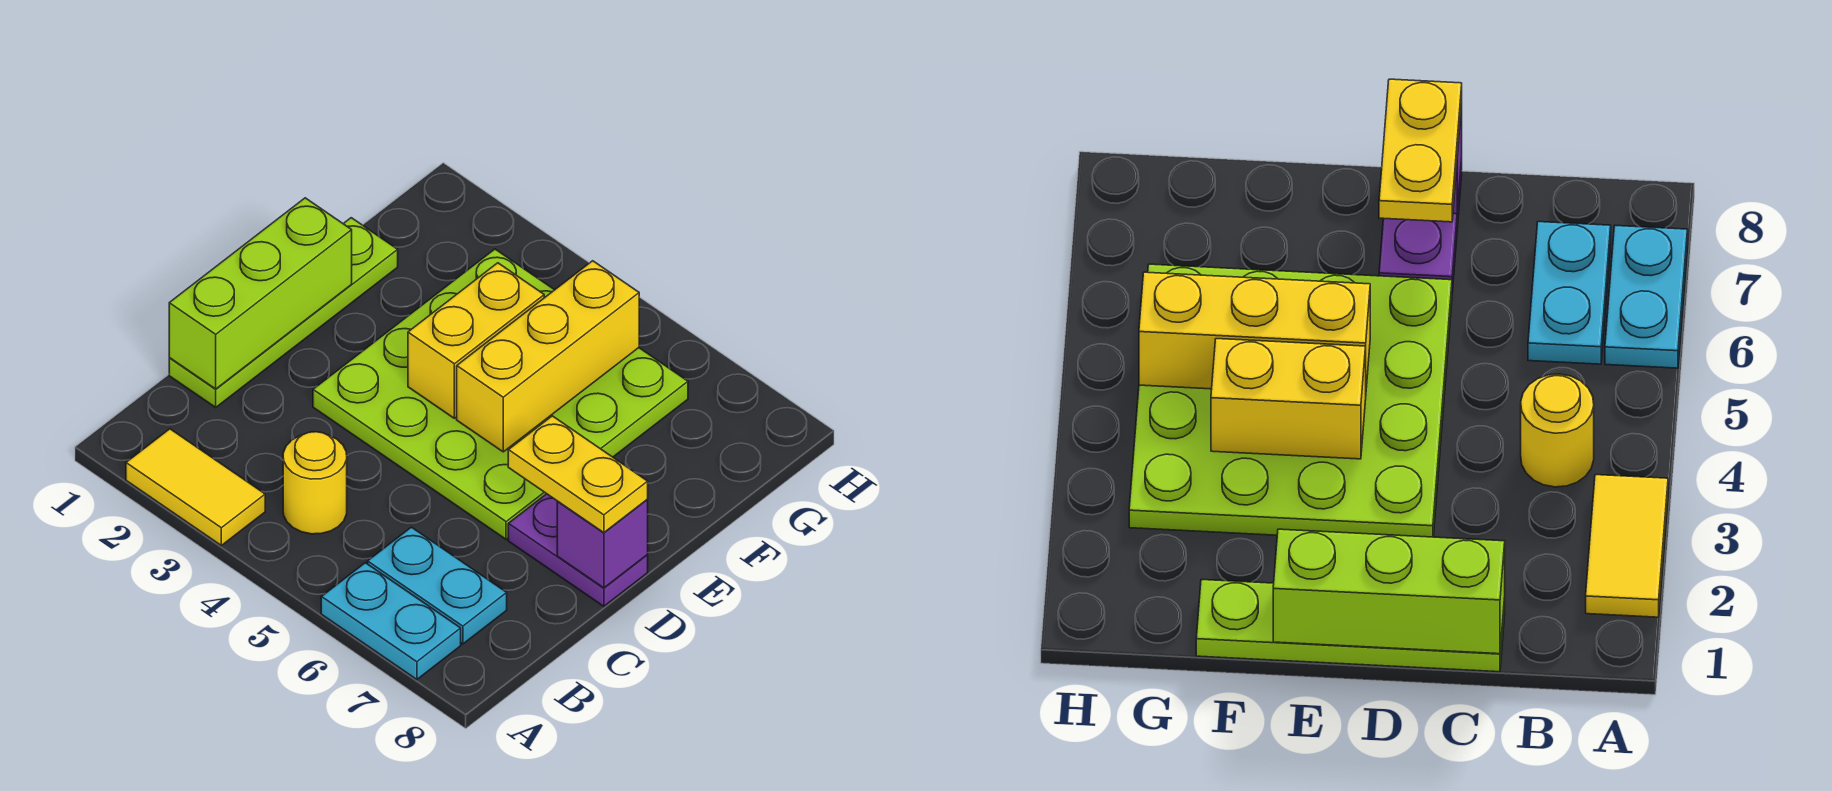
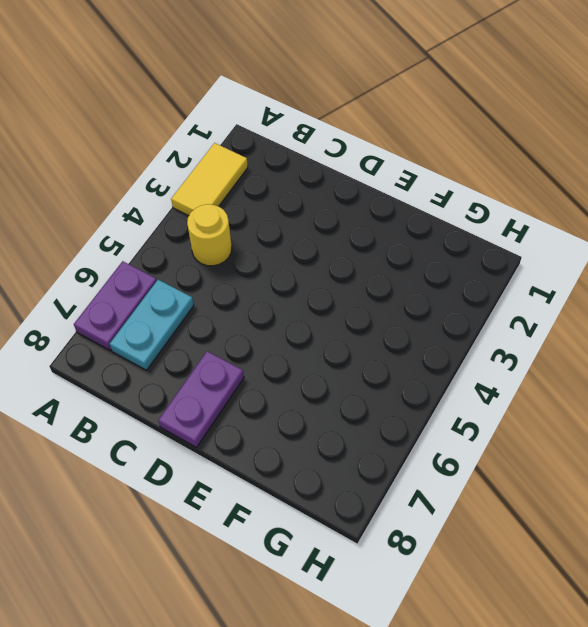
purple 1x2 plate [74,261,157,350] -> cyan 1x2 plate [321,563,461,679]
none -> lime 1x4 plate [169,218,398,407]
none -> lime 4x4 plate [313,249,688,539]
none -> lime 1x3 brick [169,198,352,389]

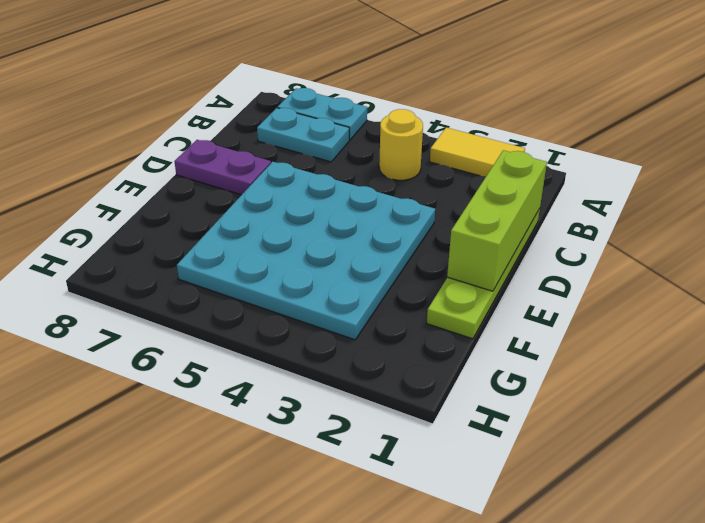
cyan 4x4 plate [177,162,435,340] -> lime 4x4 plate [313,249,688,539]
none -> purple 1x1 brick [557,499,648,588]
none -> yellow 1x2 brick [408,263,544,418]
none -> yellow 1x3 brick [457,261,639,452]

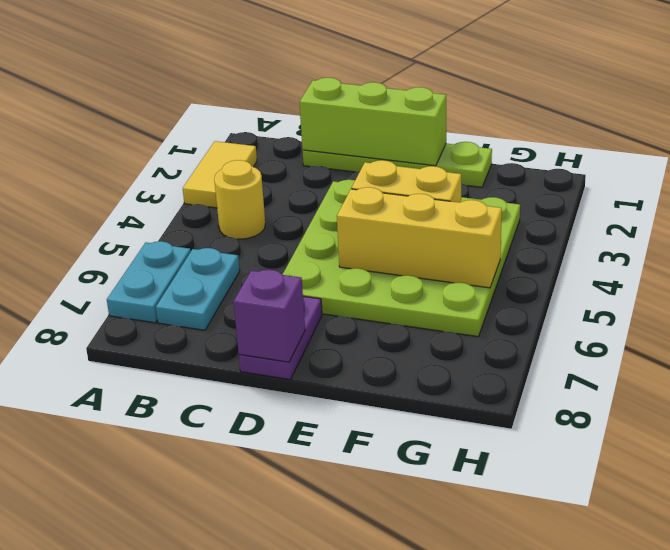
none -> yellow 1x2 plate [508,416,648,533]

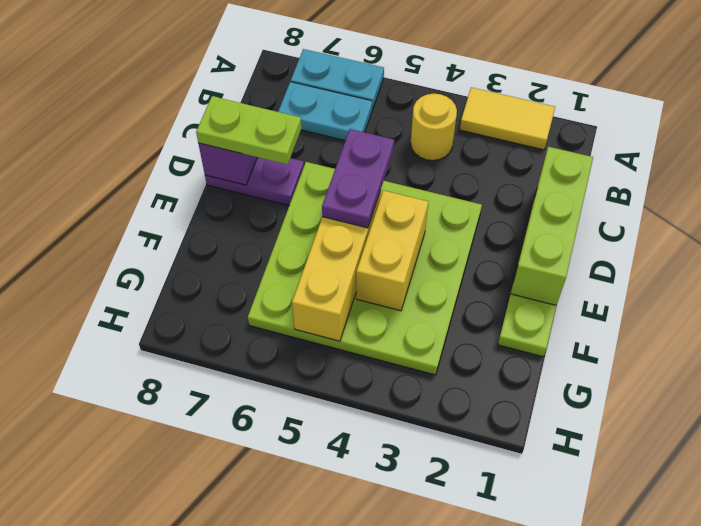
purple 1x2 plate [322,129,394,228] -> none
lime 1x2 plate [196,96,302,165] -> yellow 1x2 plate [508,416,648,533]

